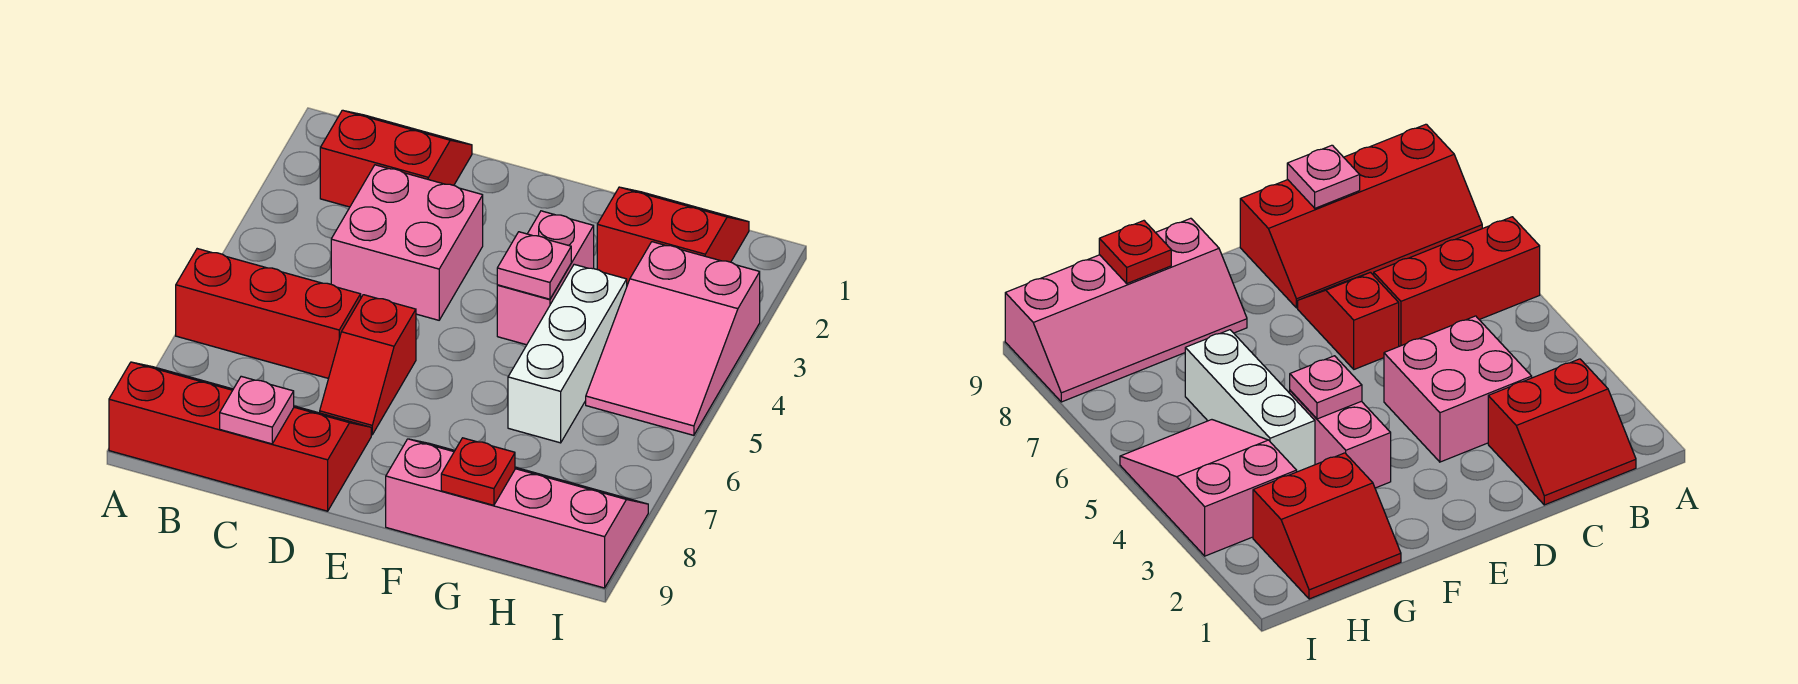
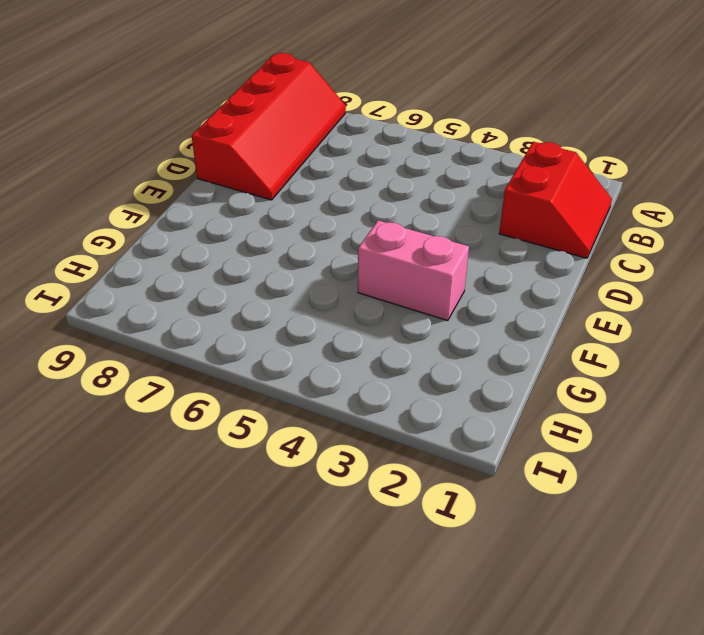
none -> red 1x3 brick [176,249,361,378]
none -> pink 2x2 brick [331,165,483,320]
none -> red 1x2 slope [320,295,416,435]

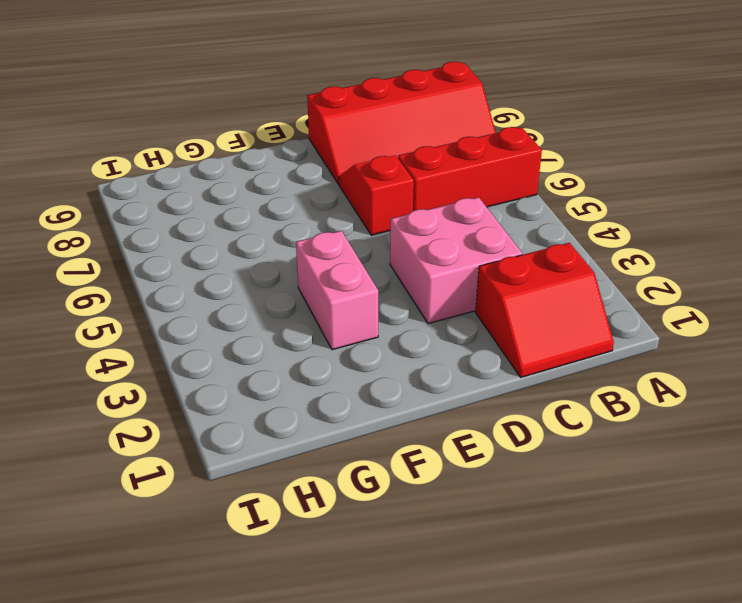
none -> pink 2x4 slope [386,439,648,588]
none -> red 2x2 slope [597,187,749,284]
none -> white 1x3 brick [508,264,627,443]

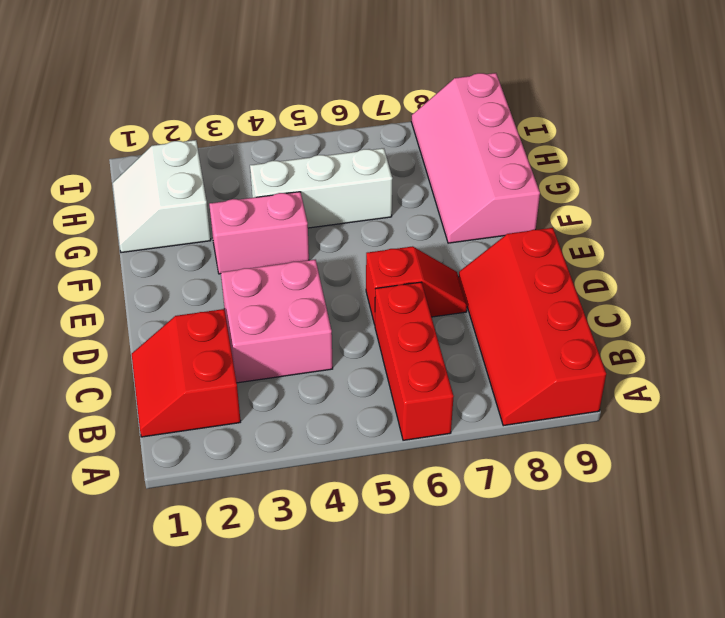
white 2x2 slope [113,140,211,253] -> red 2x2 slope [597,187,749,284]
none -> pink 2x3 slope [586,242,760,435]
none -> pink 1x1 plate [220,376,294,444]
none -> pink 1x1 plate [497,232,571,299]

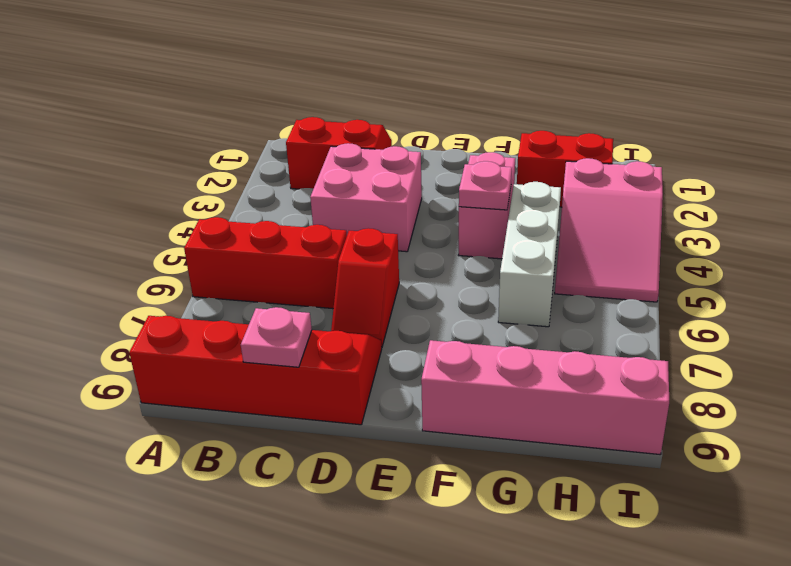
none -> red 1x1 plate [441,438,515,505]

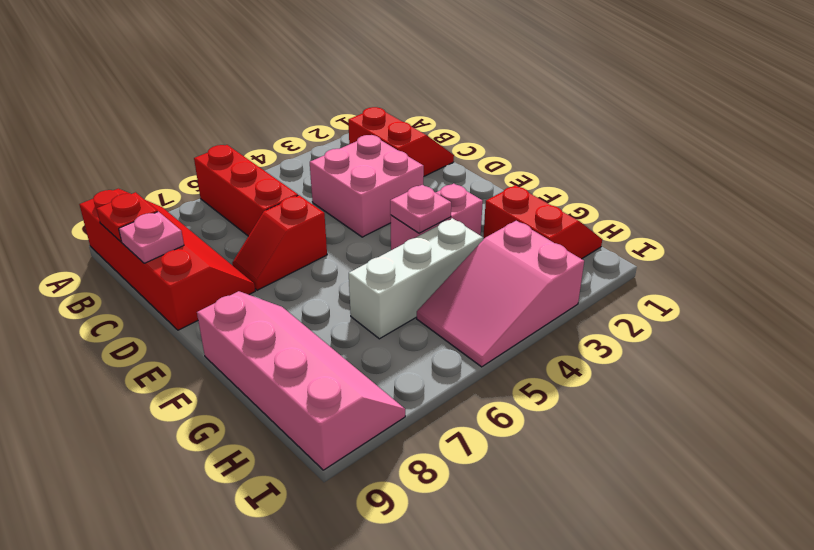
red 1x1 plate [97,192,158,242] -> red 1x1 plate moved to [441,438,515,505]

